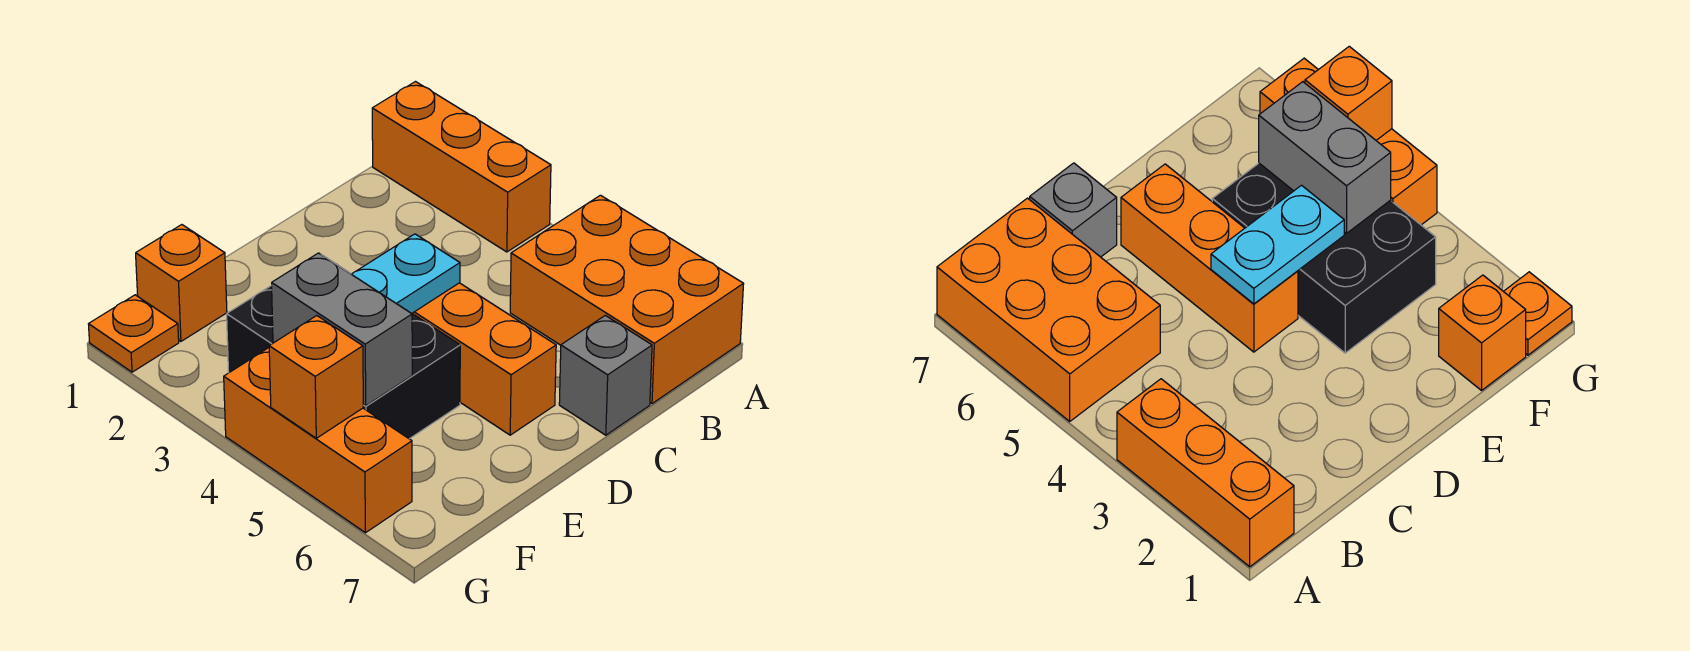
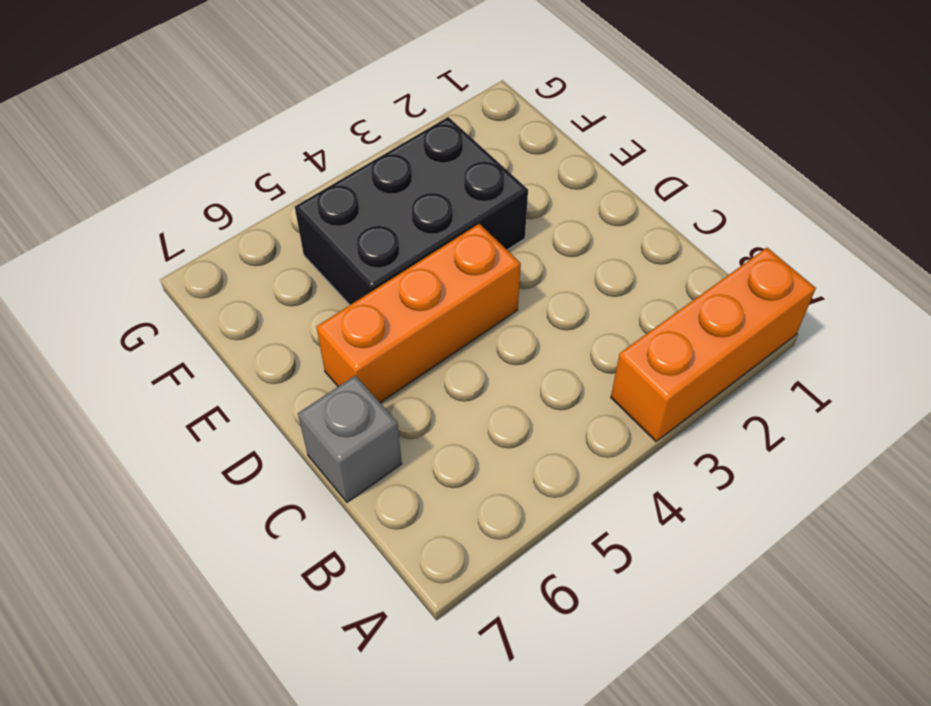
none -> orange 2x3 brick [510,195,744,404]
none -> orange 1x1 brick [136,225,227,341]

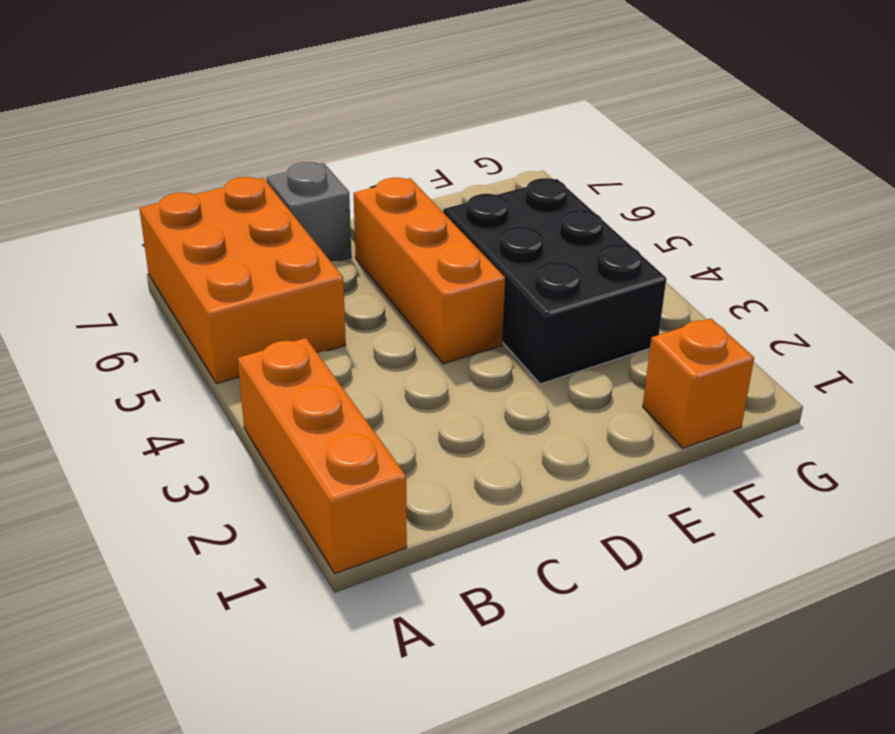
none -> orange 1x1 plate [89,295,179,372]
none -> orange 1x3 brick [224,348,412,533]

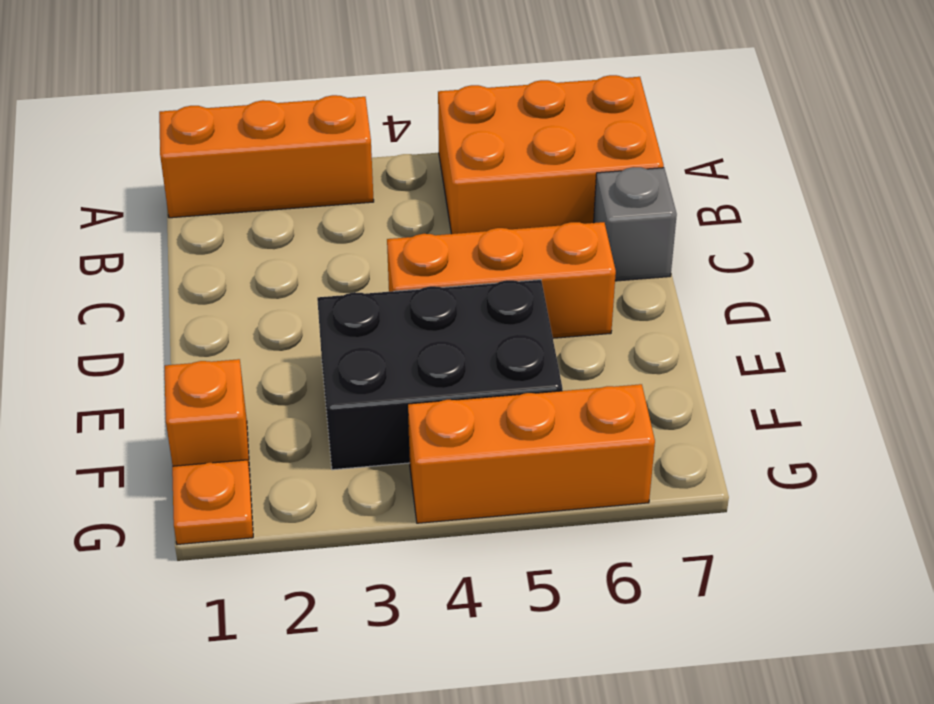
none -> cyan 1x2 plate [352,234,460,314]
none -> grey 1x2 brick [272,253,412,406]

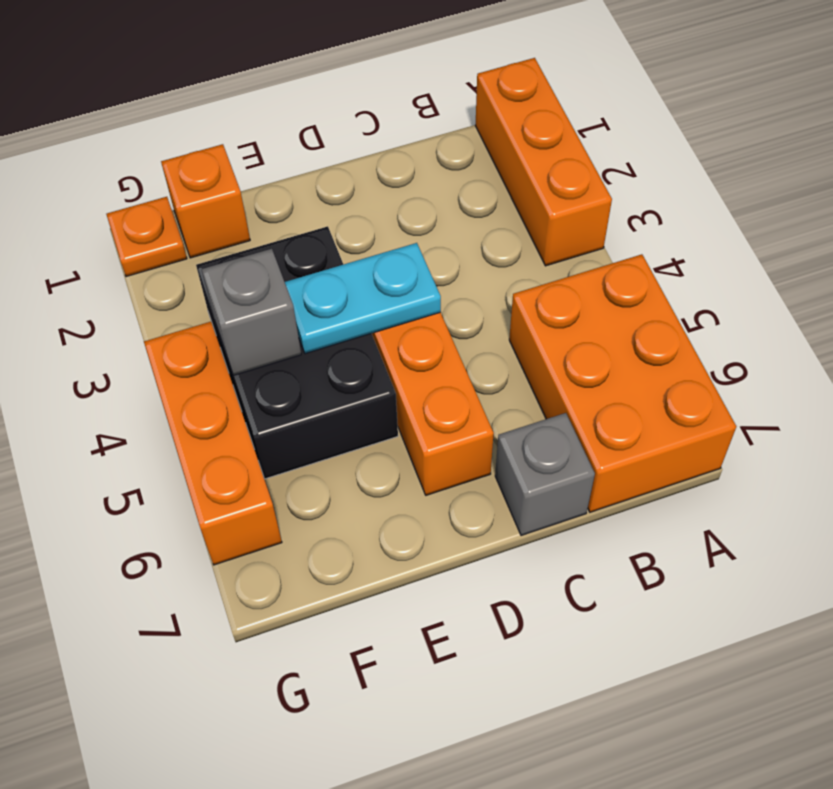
grey 1x1 brick [202,249,301,376] -> grey 1x2 brick [272,253,412,406]
none -> orange 1x1 brick [269,316,363,438]

